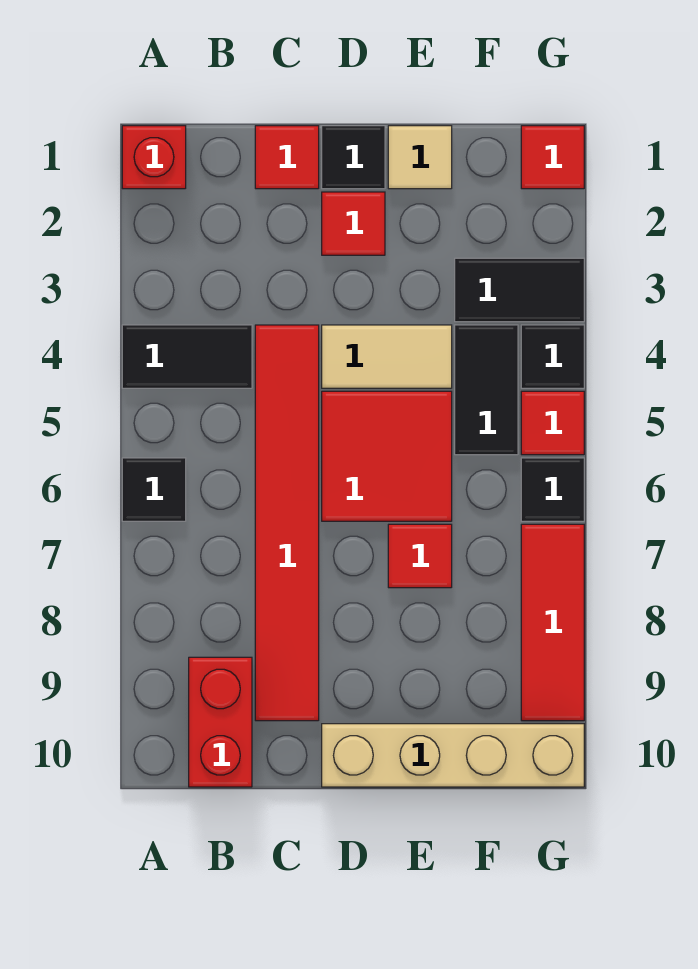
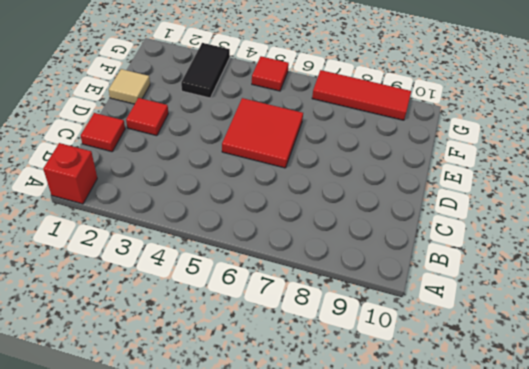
none -> black 1x2 tile [122,325,252,388]
none -> black 1x1 tile [122,458,186,521]
none -> red 1x2 brick [189,657,252,787]

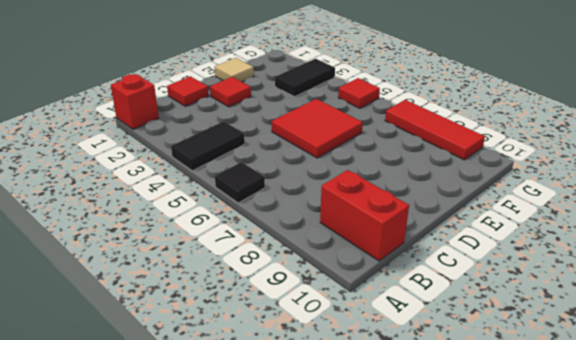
none -> red 1x6 tile [255,325,319,721]
none -> black 1x1 tile [322,126,385,189]
none -> tan 1x2 tile [322,325,452,388]

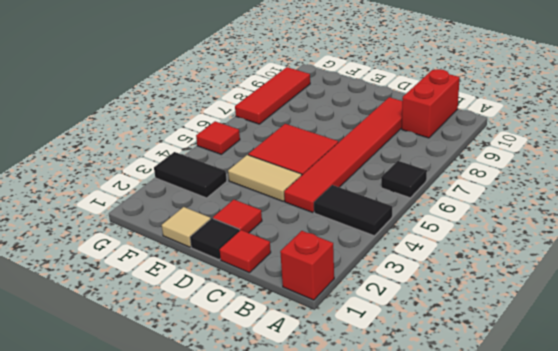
none -> tan 1x4 brick [322,724,584,787]
none -> red 1x1 tile [388,524,452,588]
none -> black 1x2 tile [455,325,518,455]

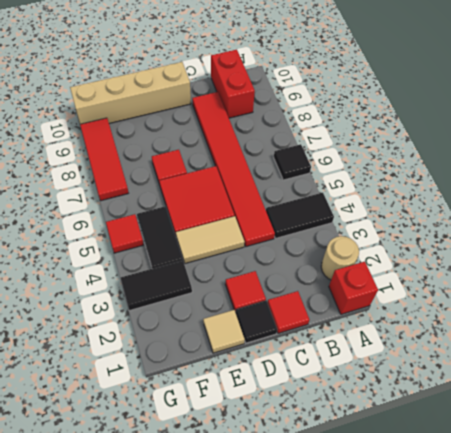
tan 1x1 round brick [321,236,359,280] -> none
none -> red 1x1 tile [521,126,584,189]
none -> black 1x1 tile [521,325,584,388]
none -> black 1x1 tile [521,458,584,521]

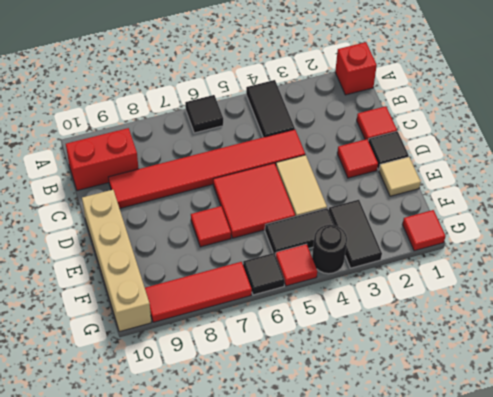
black 1x1 round brick [312,225,347,274] -> black 1x1 tile [521,325,584,388]

